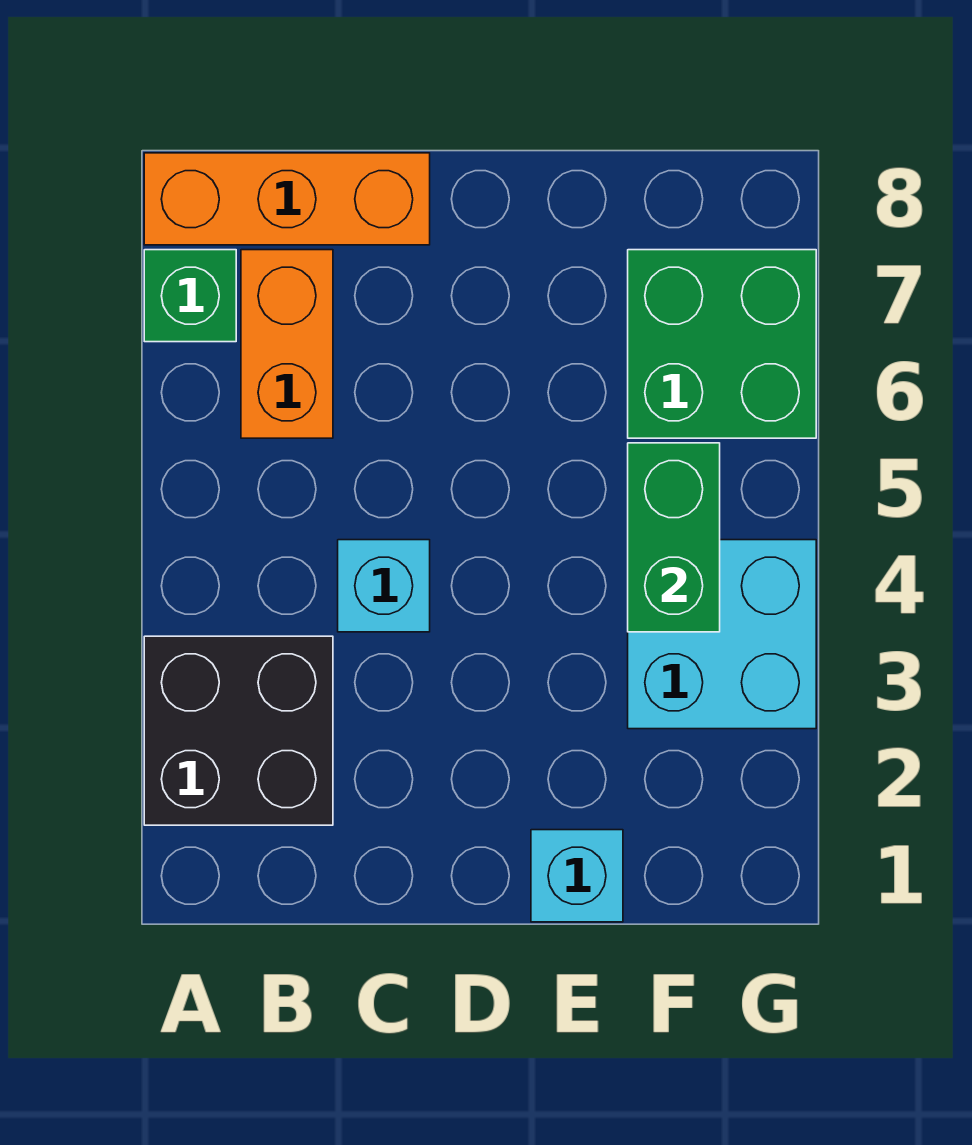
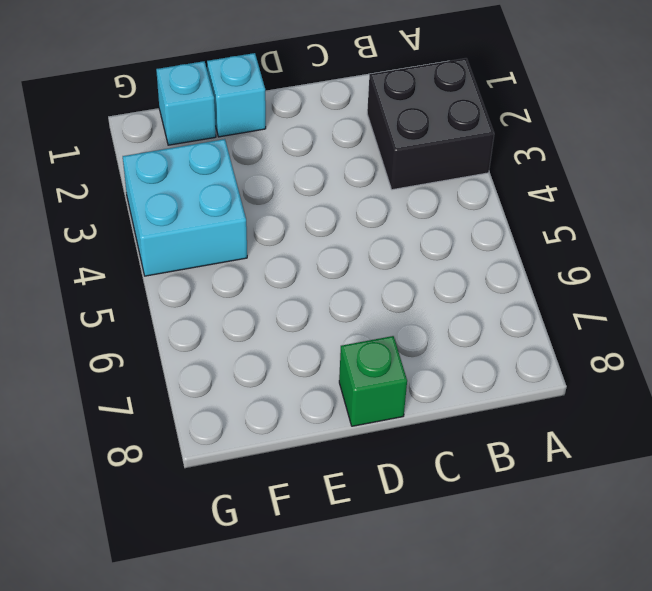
green 1x1 brick [339,336,407,426] -> green 1x1 brick moved to [144,250,236,342]
cyan 1x1 brick [156,61,216,145] -> cyan 1x1 brick moved to [338,540,430,632]
none -> orange 1x3 brick [144,153,430,245]
none -> orange 1x2 brick [241,250,333,438]

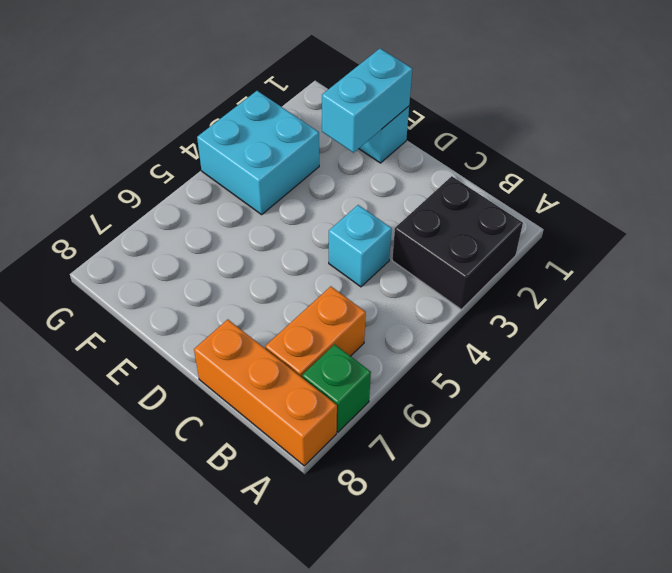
cyan 1x2 brick [322,49,412,153] -> none
none -> green 2x2 brick [628,250,816,438]
none -> green 1x2 brick [628,443,720,632]

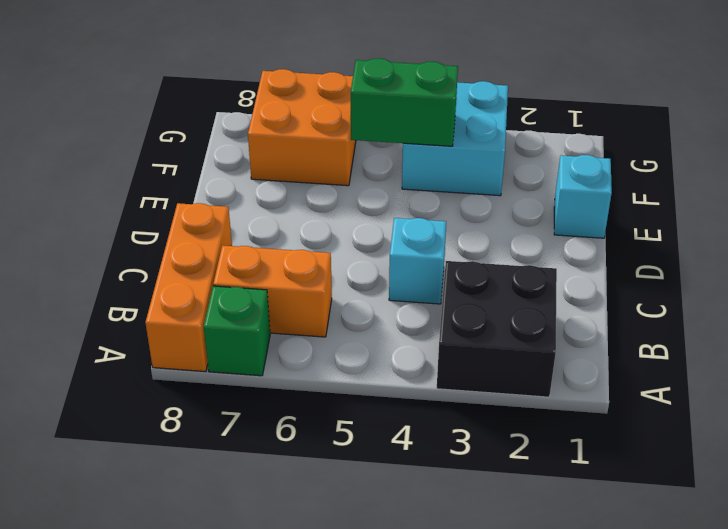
orange 2x2 brick [248,69,356,186] -> green 2x2 brick [628,250,816,438]

